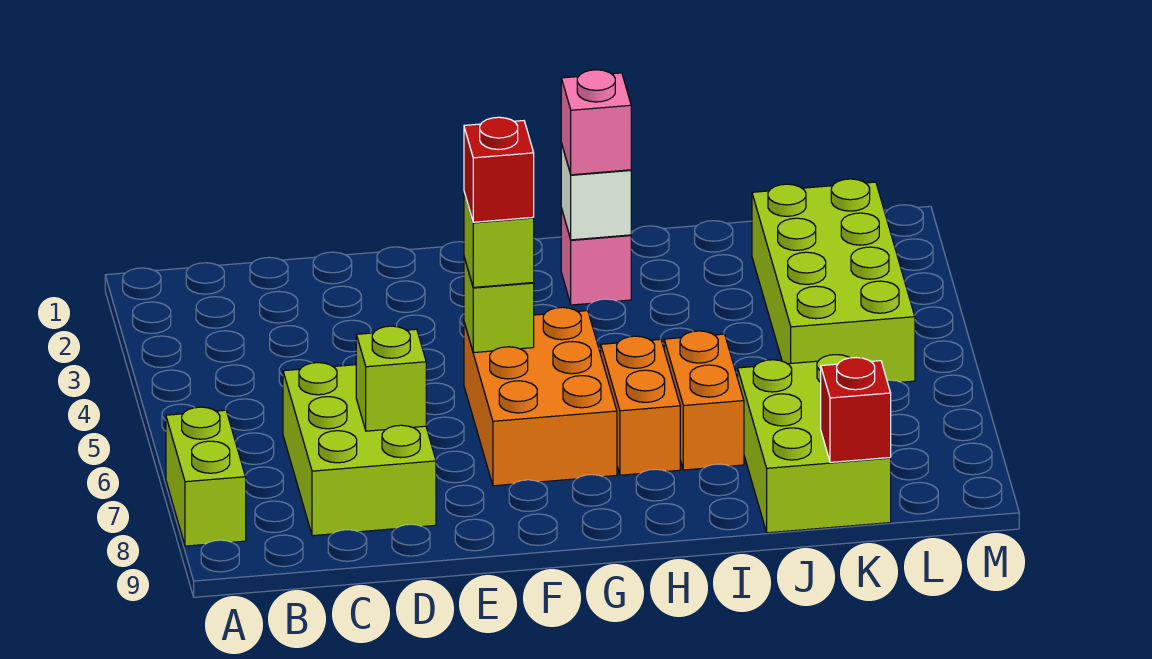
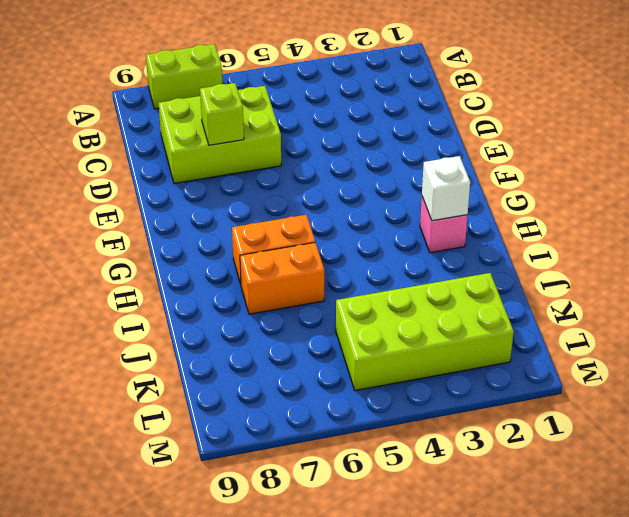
none -> orange 2x3 brick [464,307,617,486]
none -> lime 2x3 brick [738,355,891,533]
none -> lime 1x1 brick [464,258,534,353]

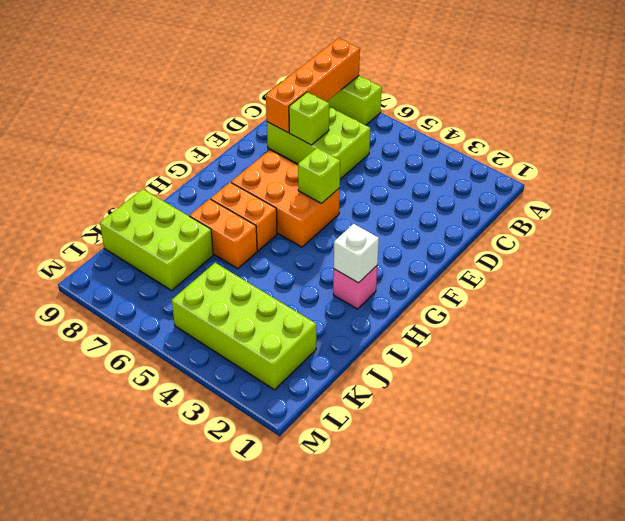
orange 1x4 brick [266,38,360,133] -> none
none -> red 1x1 brick [821,358,891,462]
none -> lime 1x1 brick [464,193,534,287]
none -> pink 1x1 brick [561,70,631,175]

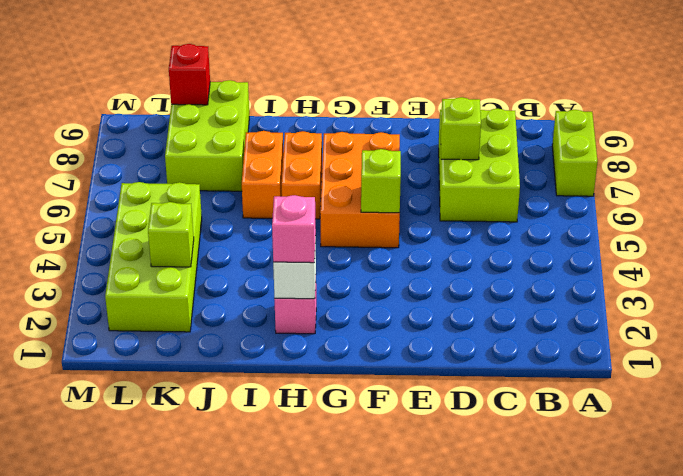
lime 1x1 brick [148,202,194,267] -> lime 1x1 brick moved to [464,193,534,287]
none -> red 1x1 brick [464,117,534,222]

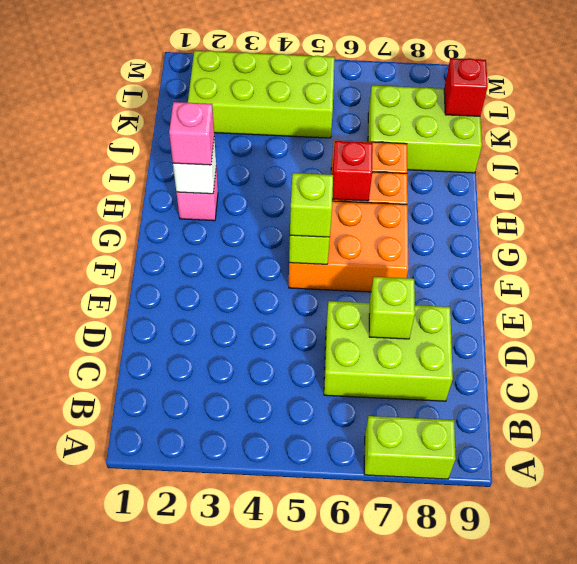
red 1x1 brick [332,141,373,201] -> red 1x1 brick moved to [464,117,534,222]

